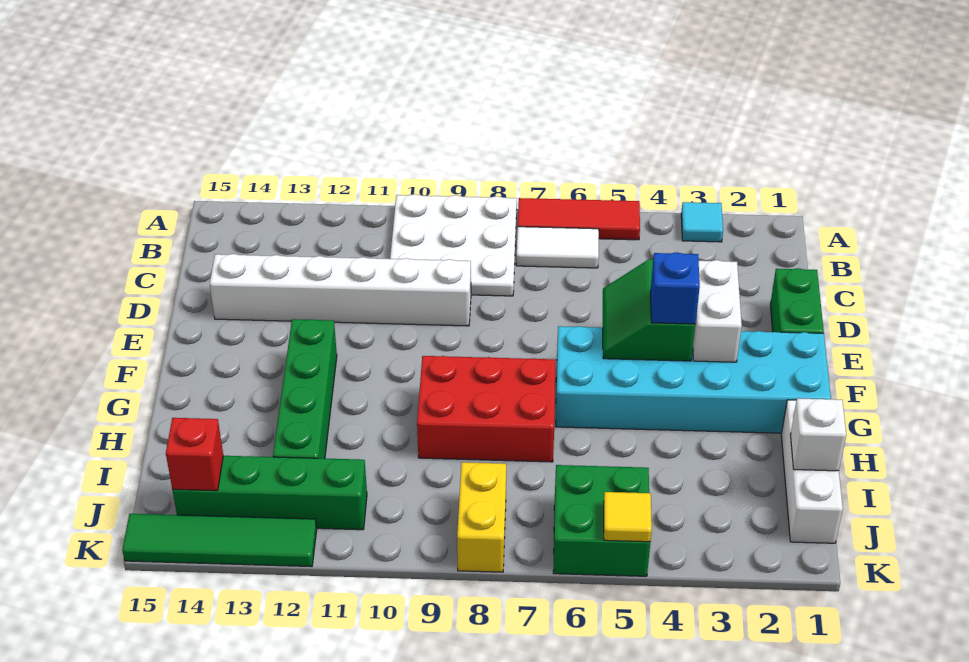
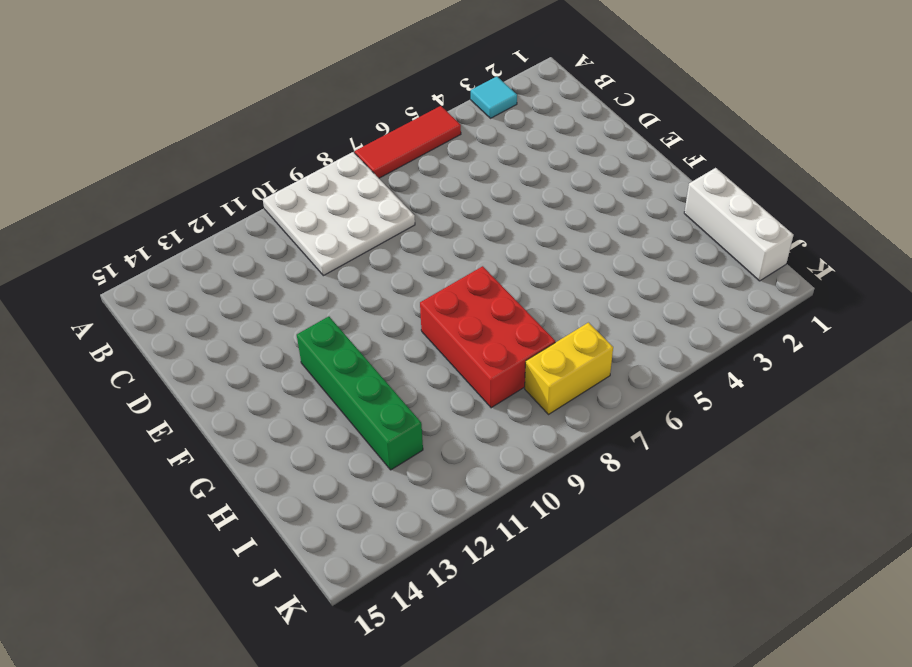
red 2x3 brick [420,266,555,408] -> red 2x3 brick turned to [417,356,555,462]
yellow 1x2 brick [525,323,613,414] -> yellow 1x2 brick turned to [457,462,506,572]
none -> white 1x2 tile [516,227,599,268]
none -> green 1x2 brick [770,268,824,333]
none -> white 1x6 brick [210,254,471,326]

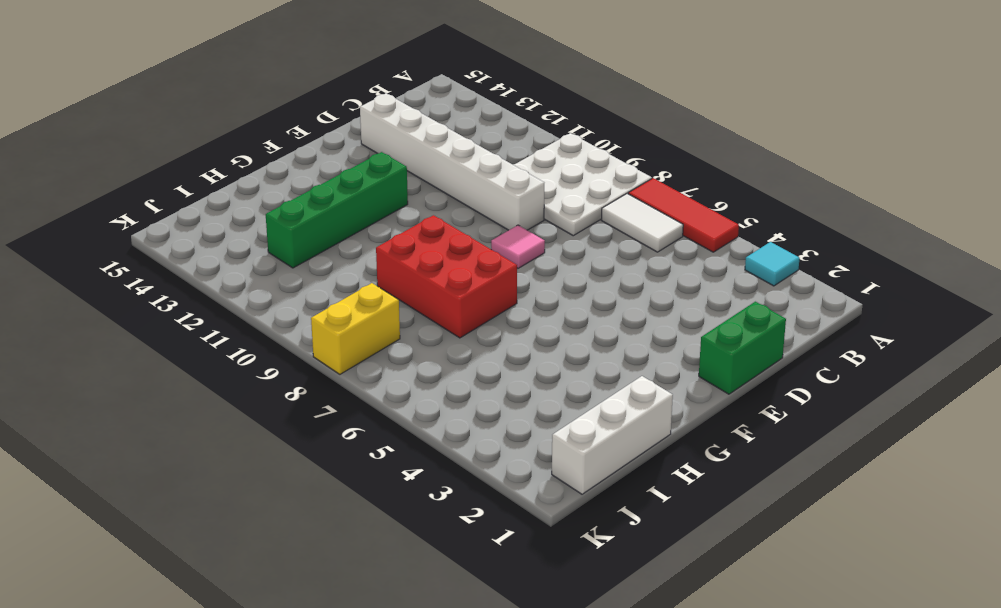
pink 1x1 tile [491,225,545,268] -> none
none -> cyan 2x6 brick [556,326,831,433]
none -> green 2x2 brick [553,465,650,576]
none -> green 1x4 brick [172,456,367,530]

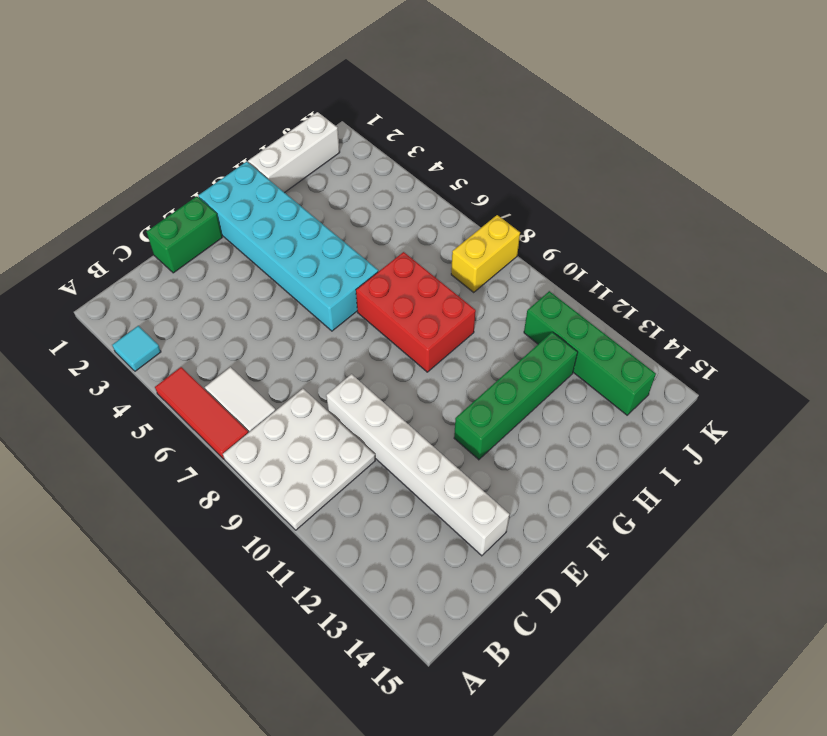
none -> green 2x2 brick [553,465,650,576]
none -> green 1x4 tile [122,514,317,567]
none -> white 1x2 brick [693,260,742,362]

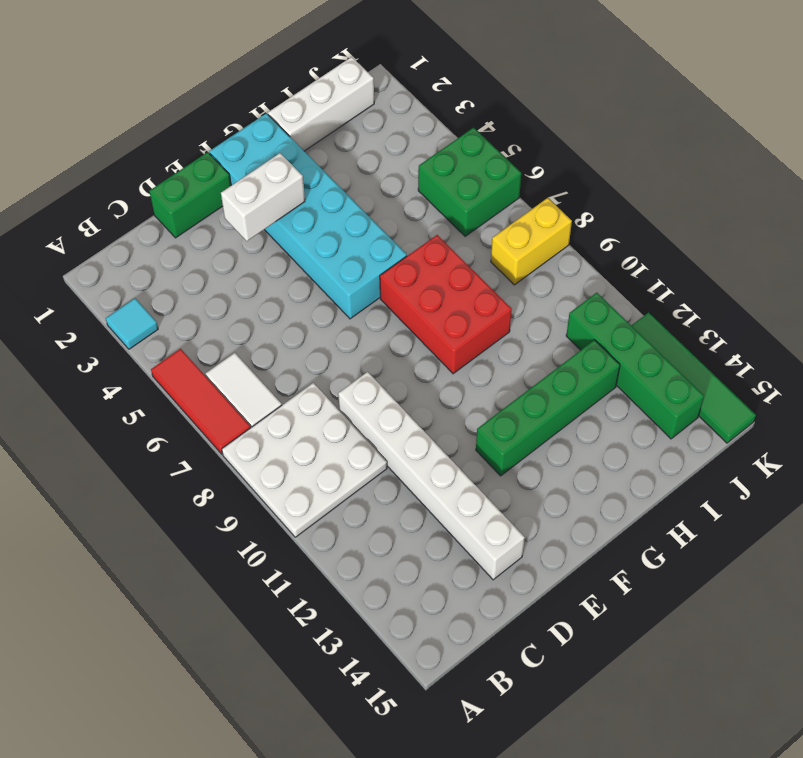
none -> green 2x2 slope [603,259,695,361]
none -> white 1x1 brick [790,398,846,471]
none -> red 1x1 brick [166,418,223,491]

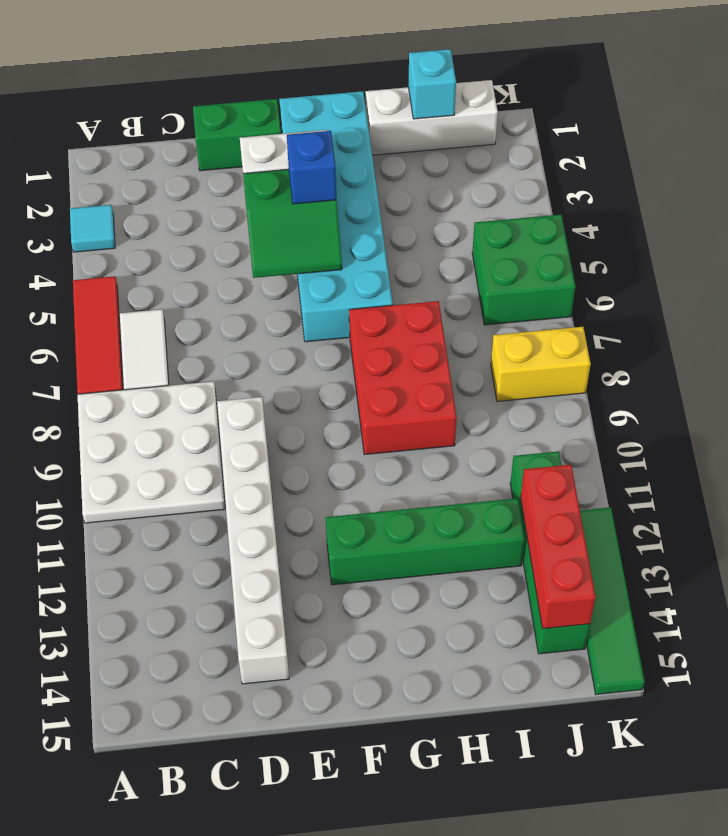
cyan 1x1 brick [408,49,456,119] -> white 1x1 brick [790,398,846,471]
red 1x3 brick [521,465,596,629] -> red 1x1 brick [166,418,223,491]
none -> yellow 1x1 tile [604,492,652,542]

